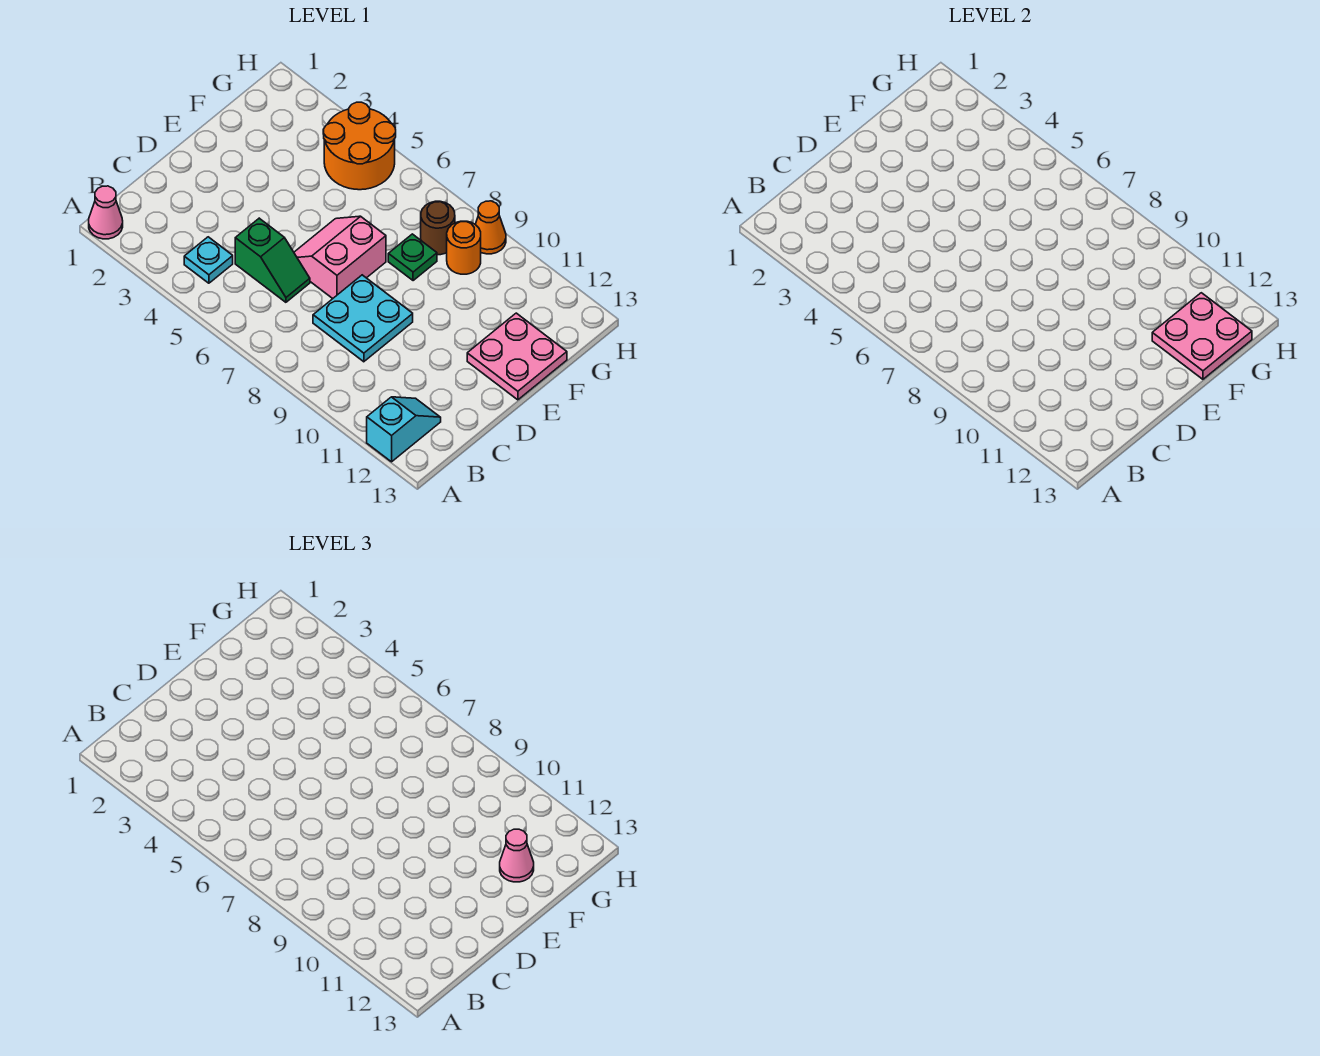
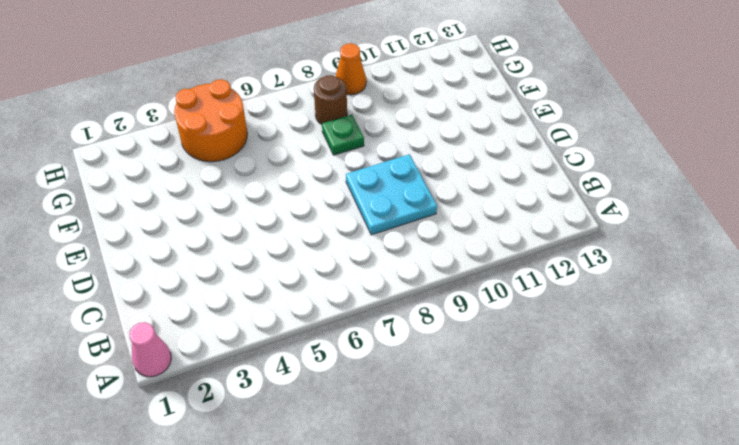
none -> cyan 1x2 slope [367,397,441,462]
none -> cyan 1x1 plate [184,237,233,283]
none -> green 1x2 slope [235,218,310,302]

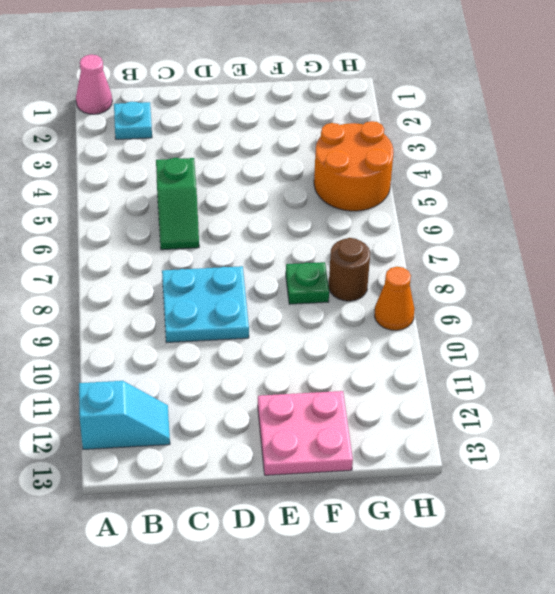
cyan 1x1 plate [114,102,152,140] -> cyan 1x1 plate moved to [184,237,233,283]
none -> pink 2x2 slope [294,216,386,299]
none -> orange 1x1 round brick [447,221,481,274]
none -> pink 2x2 plate [1152,293,1252,379]

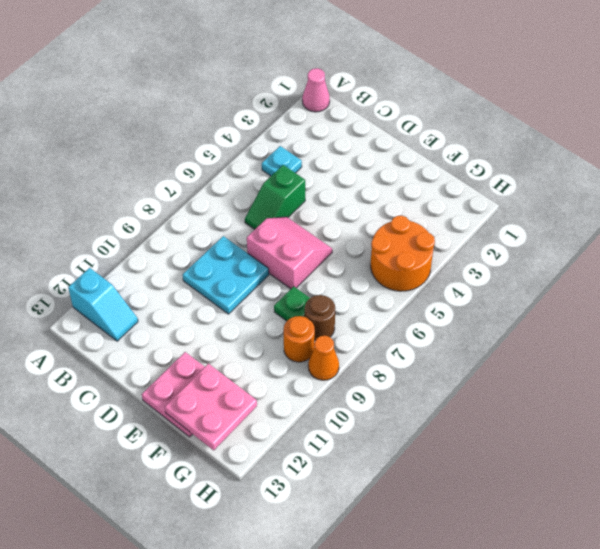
none -> pink 1x1 cone [500,829,534,882]

